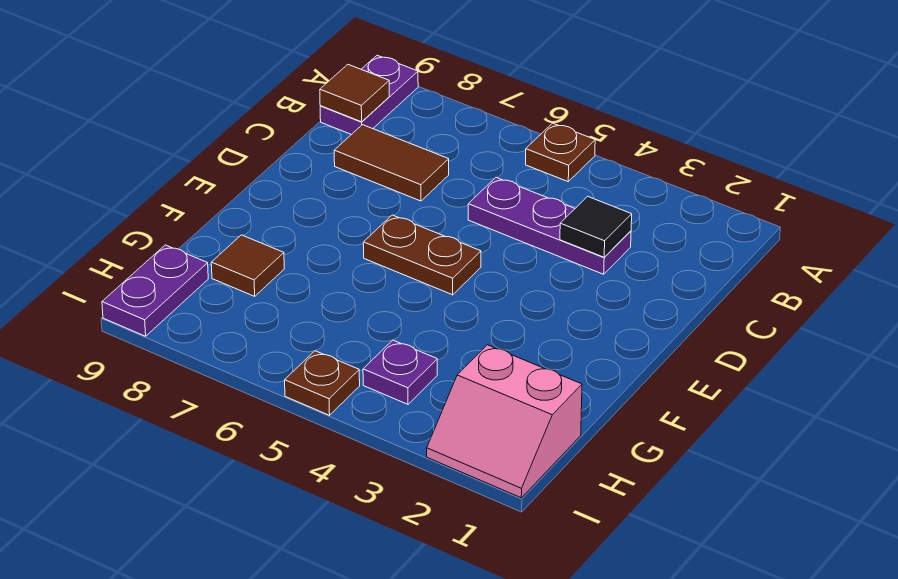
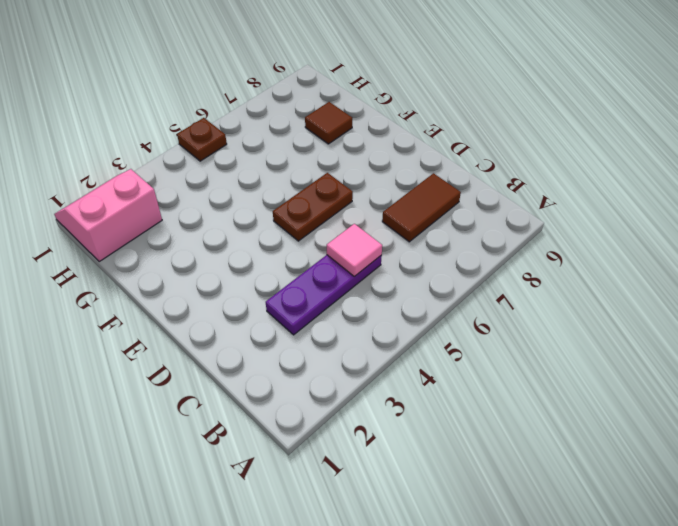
pink 1x1 tile [327,224,382,277] -> none
none -> brown 1x1 plate [526,123,595,181]
none -> purple 1x2 plate [320,55,418,134]
none -> purple 1x1 plate [363,340,437,404]

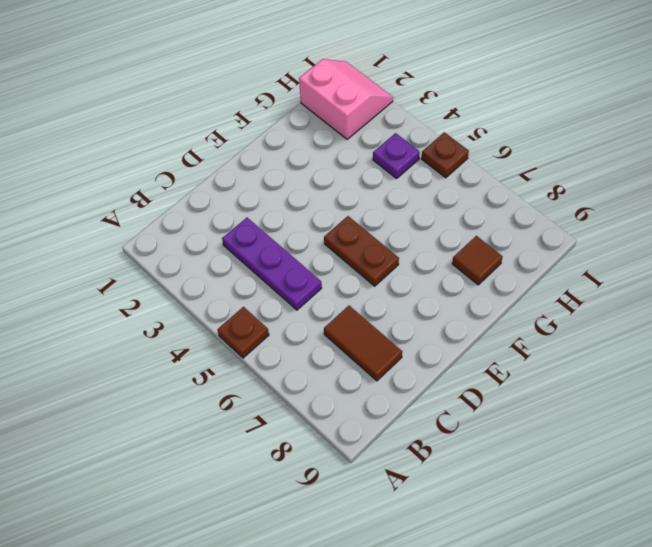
none -> purple 1x2 plate [320,55,418,134]
none -> purple 1x2 plate [102,245,208,336]
none -> brown 1x1 tile [320,65,389,122]

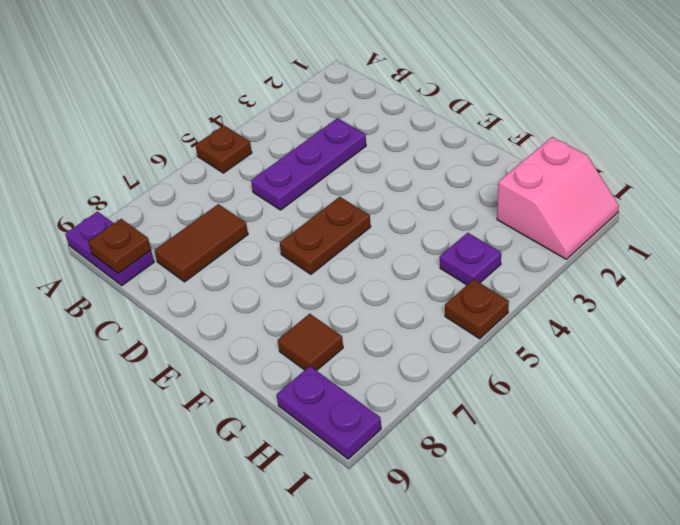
brown 1x1 plate [88,219,151,274] -> brown 1x1 tile [320,65,389,122]
none -> black 1x1 tile [560,196,632,257]

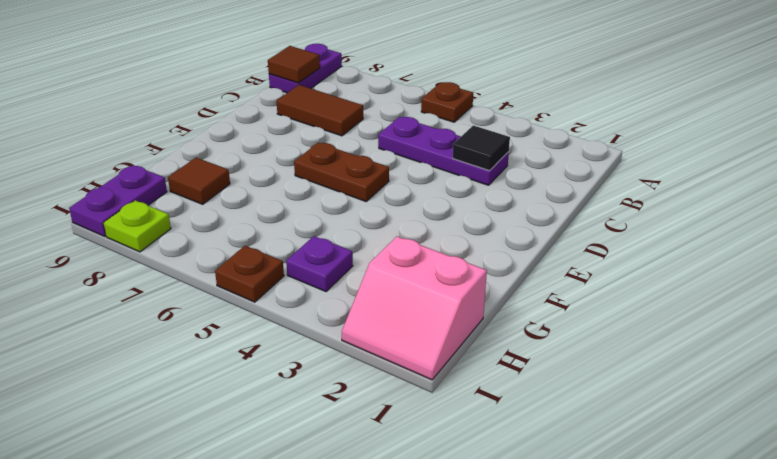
lime 1x1 plate [104,200,171,252] -> none

